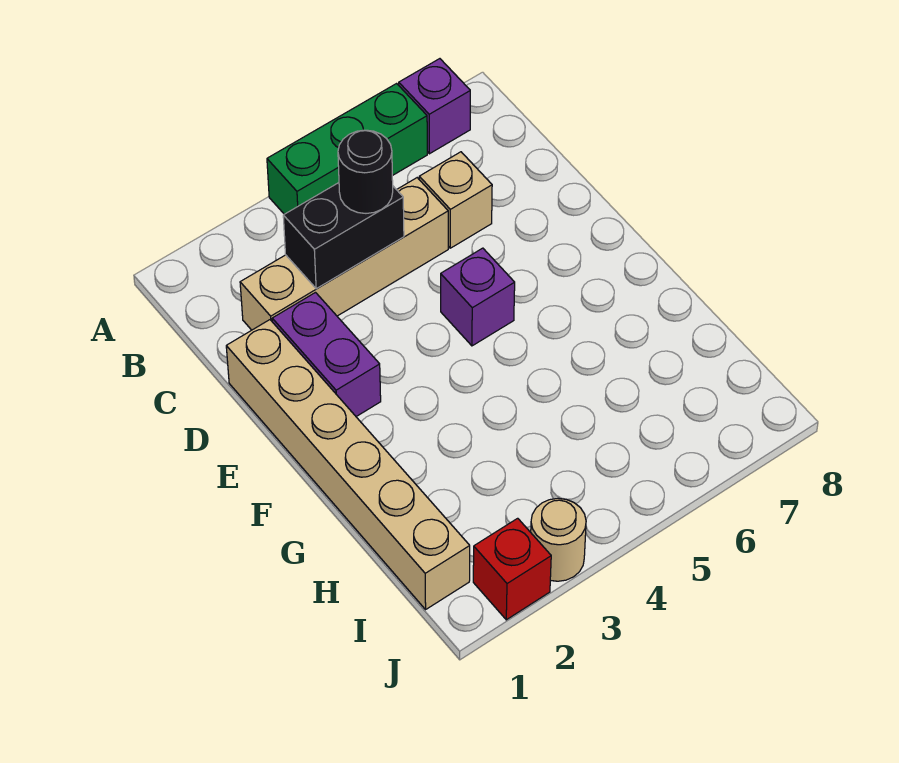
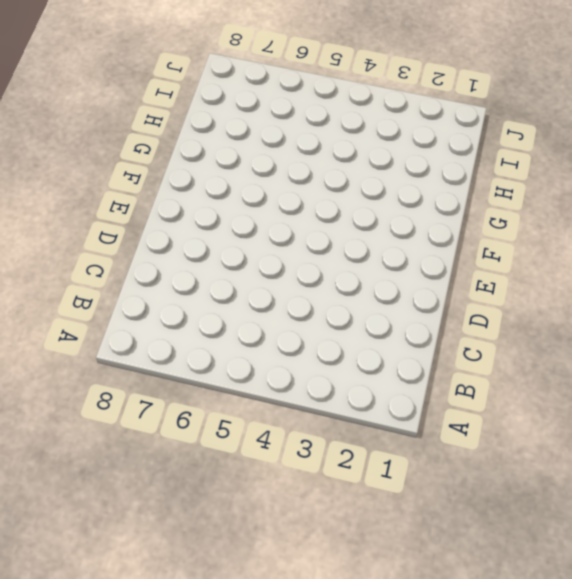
none -> green 1x3 brick [267,84,427,214]
none -> purple 1x1 brick [399,59,470,154]

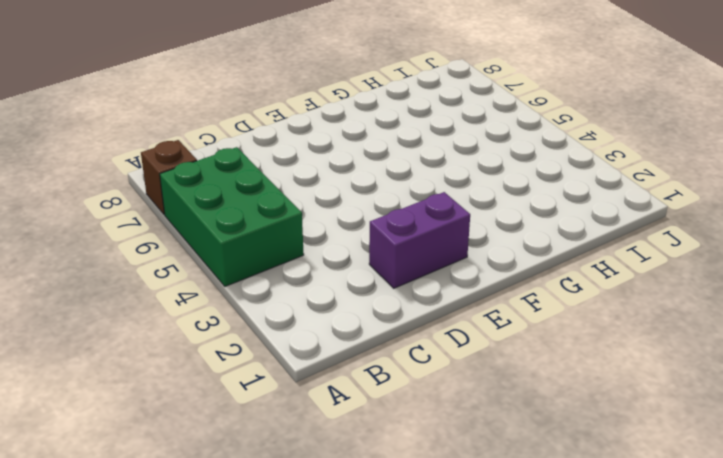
green 2x3 brick [160,147,304,286] -> green 1x3 brick [267,84,427,214]
brown 1x1 brick [141,140,197,215] -> purple 1x1 brick [399,59,470,154]
none -> tan 1x4 brick [240,178,448,330]
none -> tan 1x1 brick [419,152,492,248]

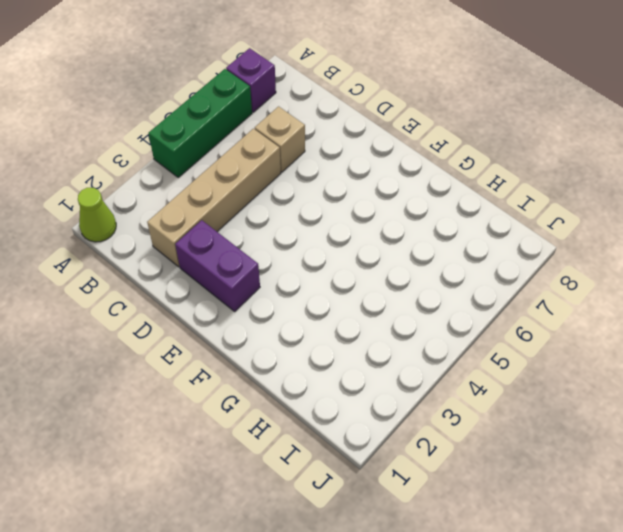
lime 1x1 cone [78,188,116,242] -> none
none -> tan 1x6 brick [226,320,470,609]
none -> purple 1x1 brick [441,248,515,346]

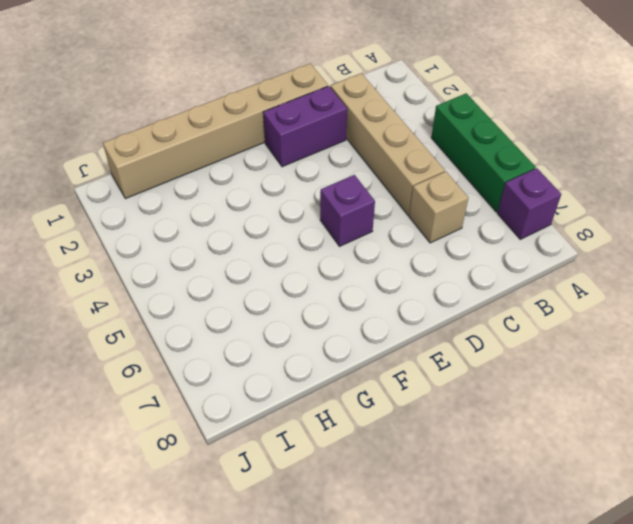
none -> red 1x1 brick [473,518,551,620]
none -> tan 1x1 round brick [531,498,586,581]

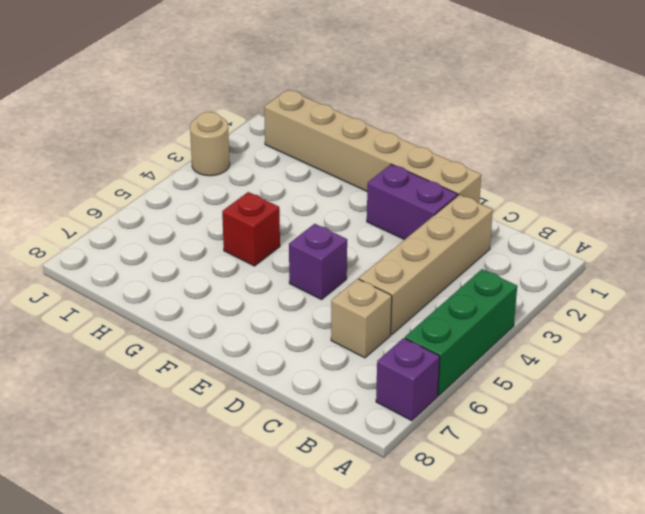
red 1x1 brick [222,192,280,266] -> red 1x1 brick moved to [473,518,551,620]
none -> black 1x2 brick [283,183,404,289]
none -> black 1x1 round brick [338,130,393,213]

